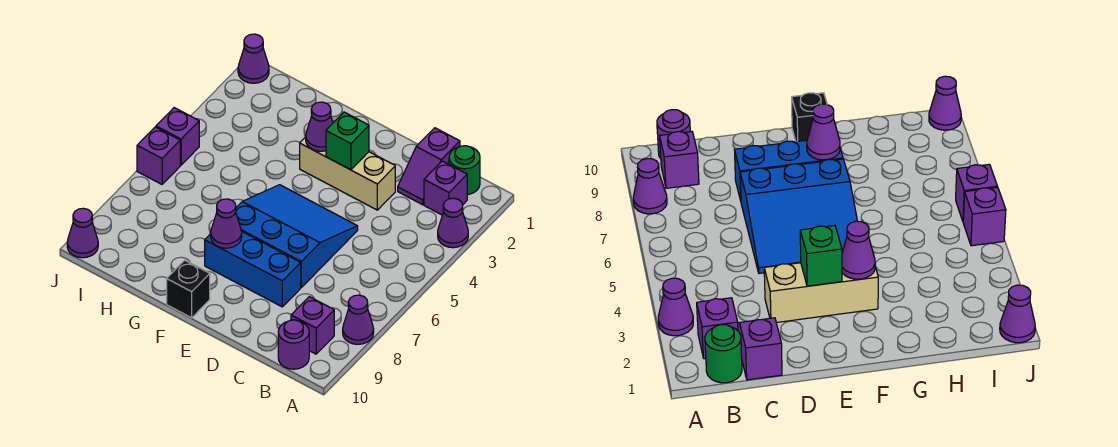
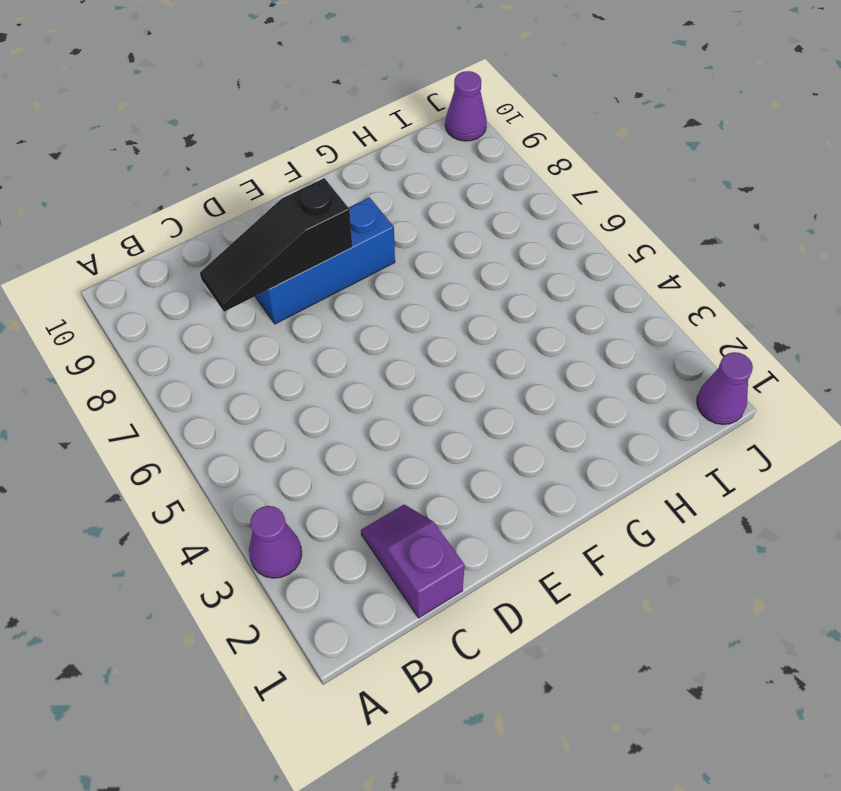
black 1x3 slope [200,178,352,312] -> none
none -> purple 1x1 cone [343,295,374,344]
none -> green 1x1 round brick [449,146,480,195]
none -> purple 1x1 brick [424,161,467,215]

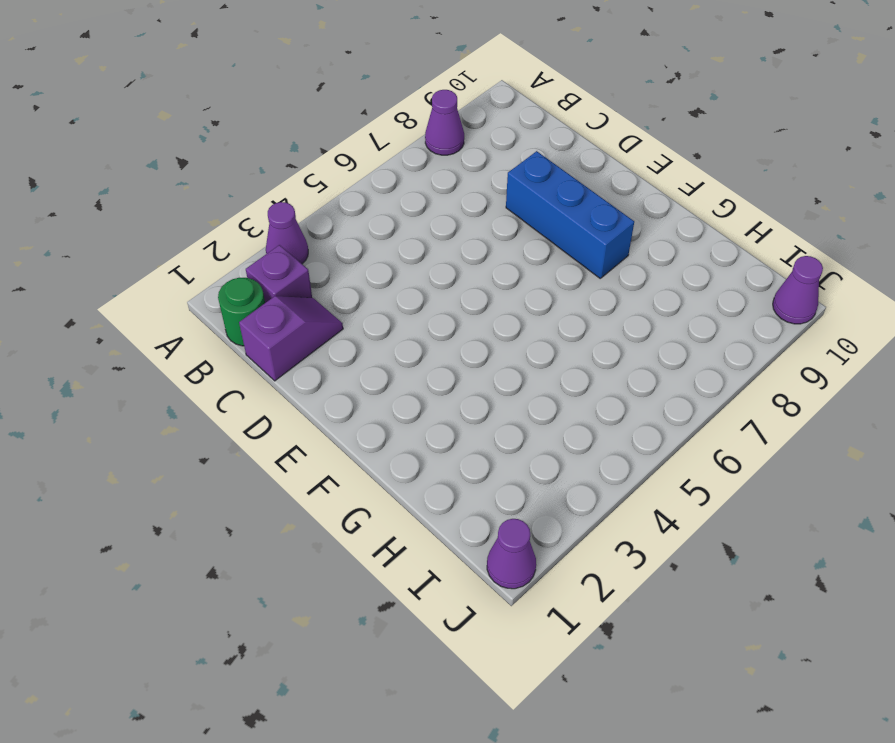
none -> purple 1x1 brick [291,297,334,354]
none -> purple 1x1 round brick [278,320,309,369]
none -> tan 1x3 brick [300,137,395,210]

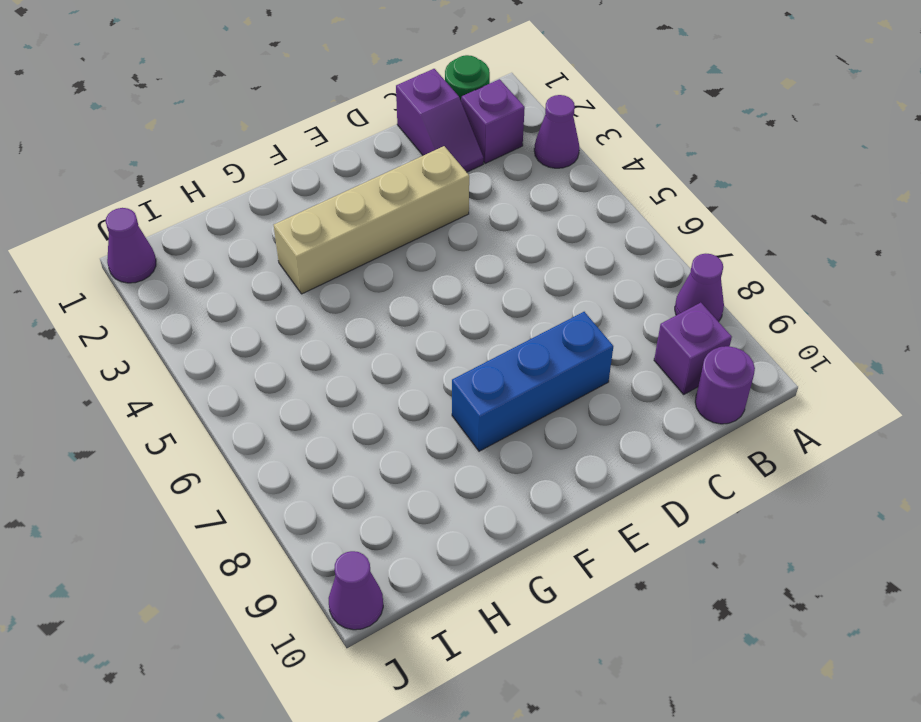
tan 1x4 brick [274,146,469,294] -> tan 1x3 brick [300,137,395,210]
none -> blue 3x3 slope [236,185,358,287]
none -> black 1x1 brick [167,260,210,318]
none -> purple 1x1 brick [156,108,199,165]

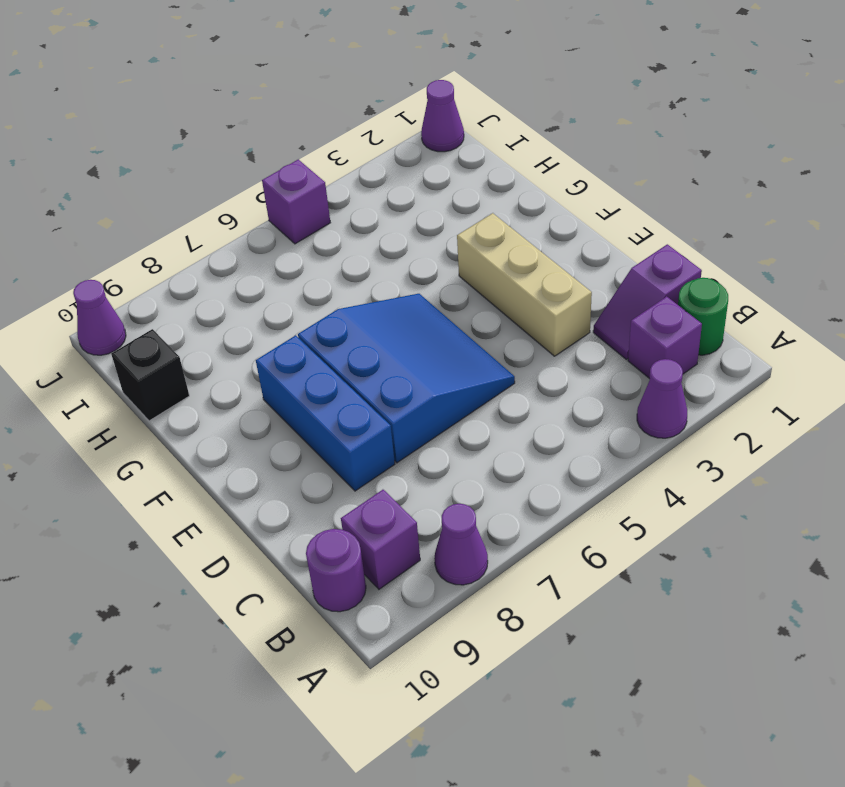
black 1x1 brick [111,329,189,421] -> black 1x1 brick moved to [167,260,210,318]
none -> purple 1x1 brick [137,127,180,184]
none -> green 1x1 brick [326,112,369,170]
none -> purple 1x1 cone [306,102,333,151]

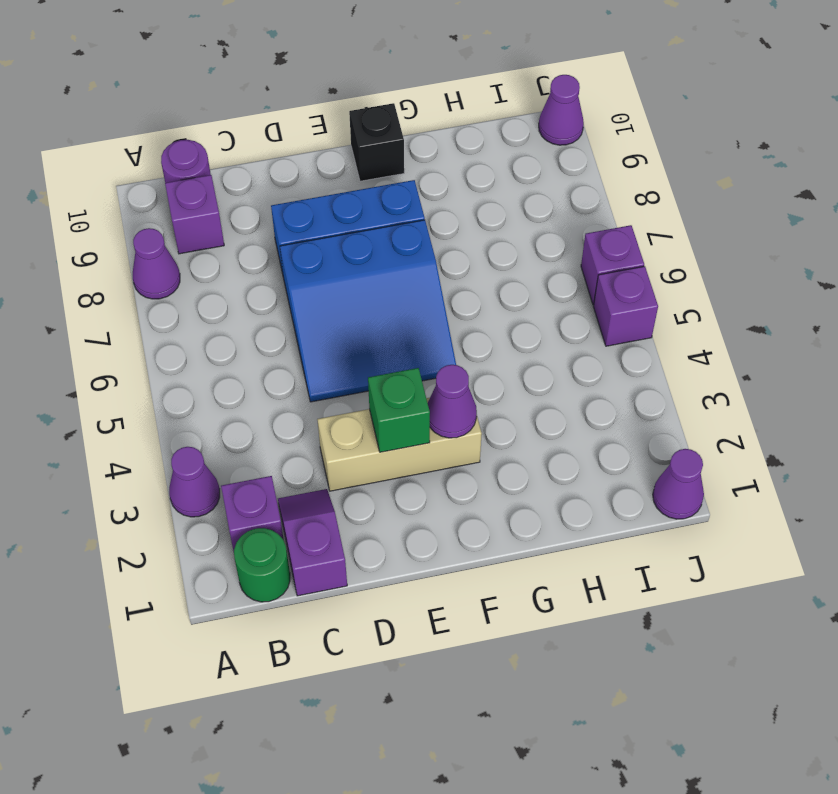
none -> purple 1x1 cone [211,199,242,248]

